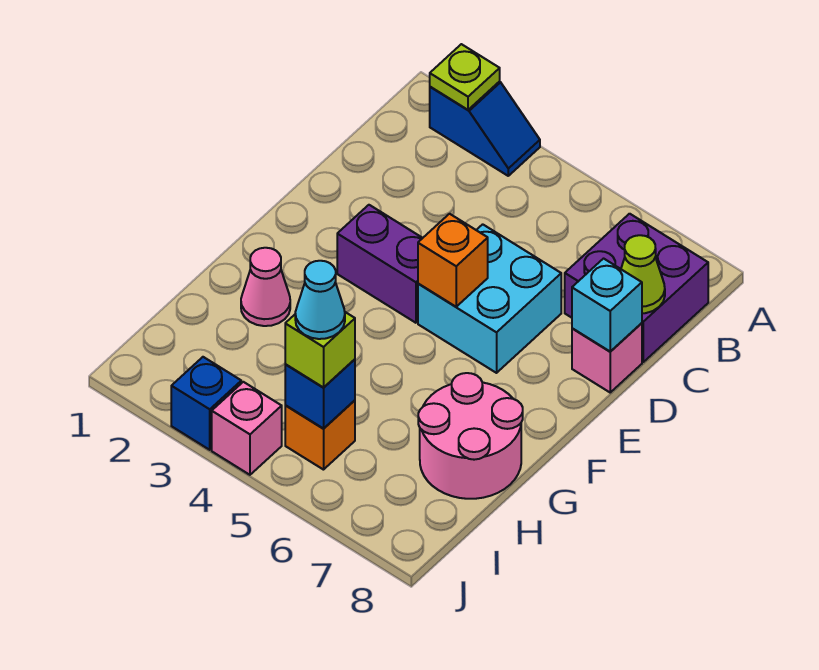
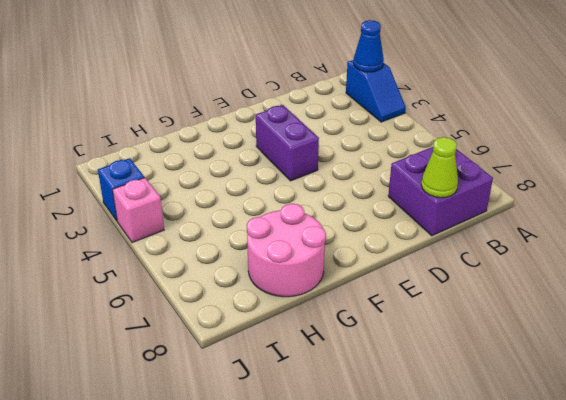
blue 1x1 cone [353,20,384,72] -> lime 1x1 plate [430,44,500,110]
none -> cyan 2x2 brick [418,224,561,373]
none -> pink 1x1 brick [572,323,642,392]
none -> pink 1x1 cone [241,248,290,326]

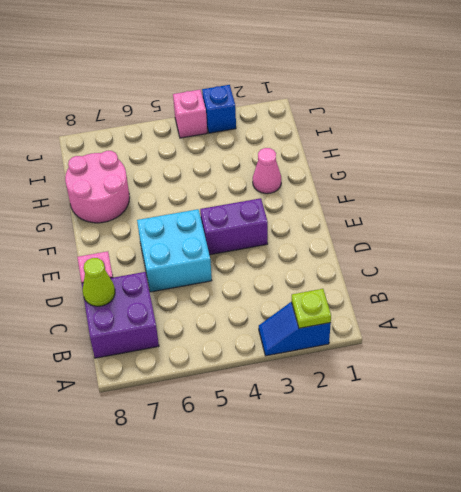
none -> orange 1x1 brick [285,400,355,470]
none -> cyan 1x1 brick [572,259,642,352]
none -> orange 1x1 brick [418,214,488,307]

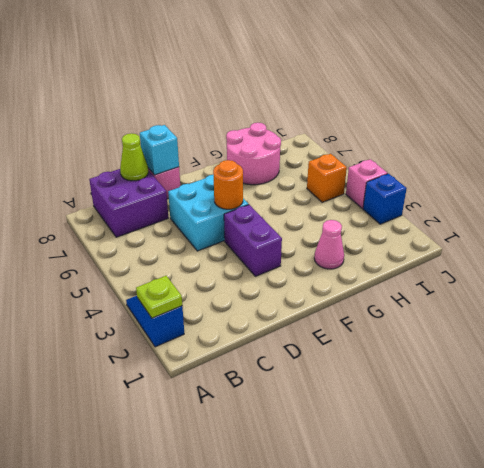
orange 1x1 round brick [213,160,243,209] -> orange 1x1 brick [418,214,488,307]
none -> blue 1x1 brick [285,359,355,429]
none -> lime 1x1 brick [285,312,355,387]
none -> cyan 1x1 cone [295,261,345,339]

